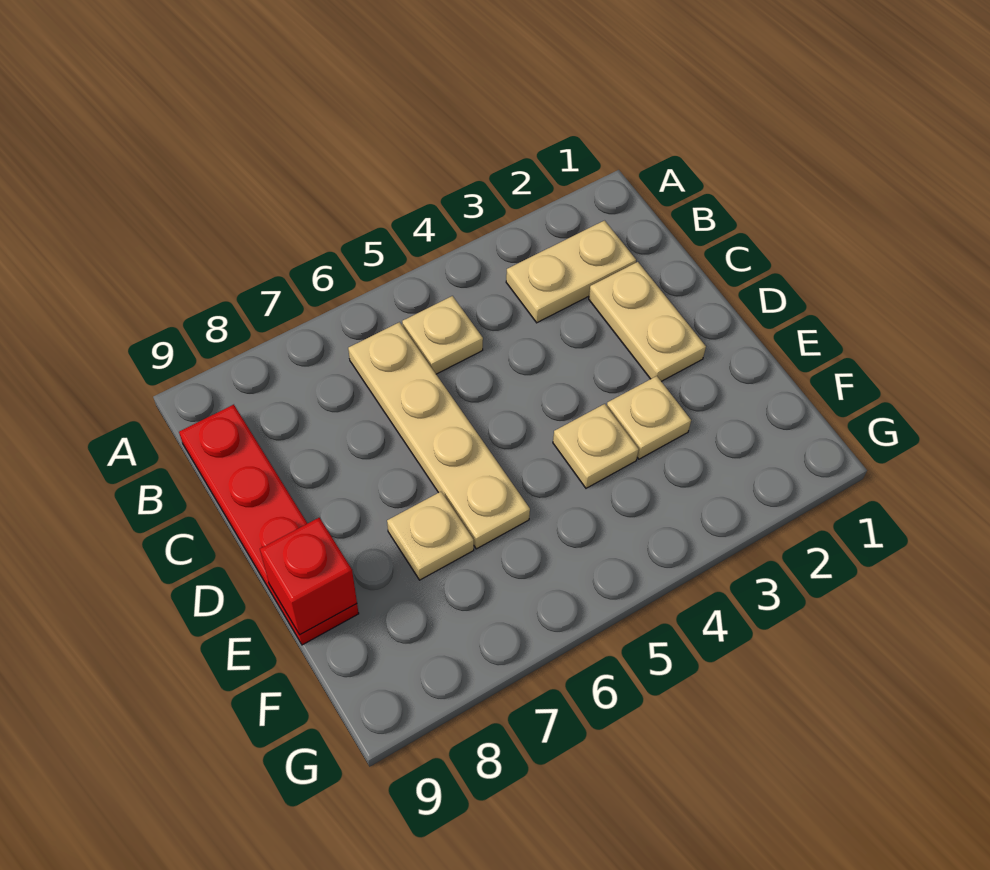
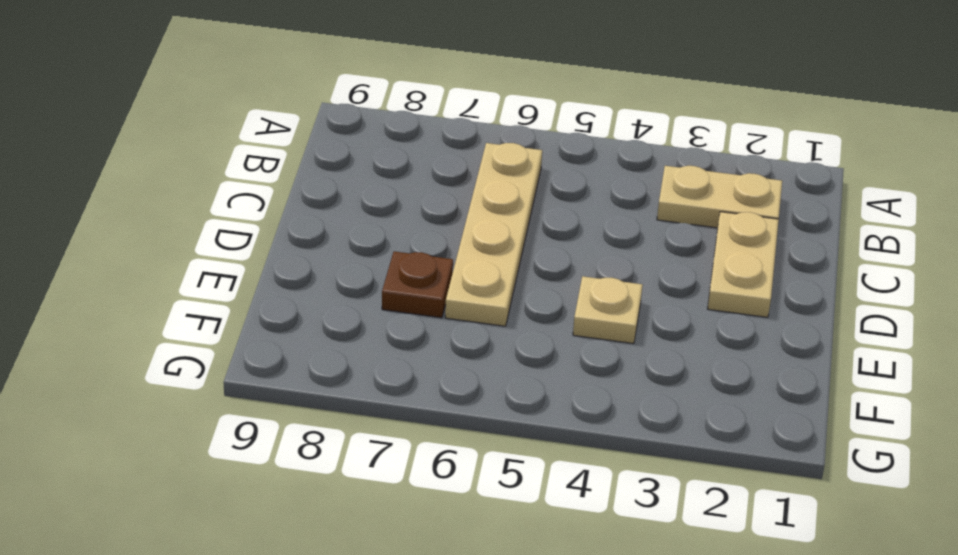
brown 1x1 plate [382,251,453,318] -> tan 1x1 plate [387,492,474,580]
none -> tan 1x1 plate [402,296,483,374]
none -> red 1x4 plate [179,405,359,645]

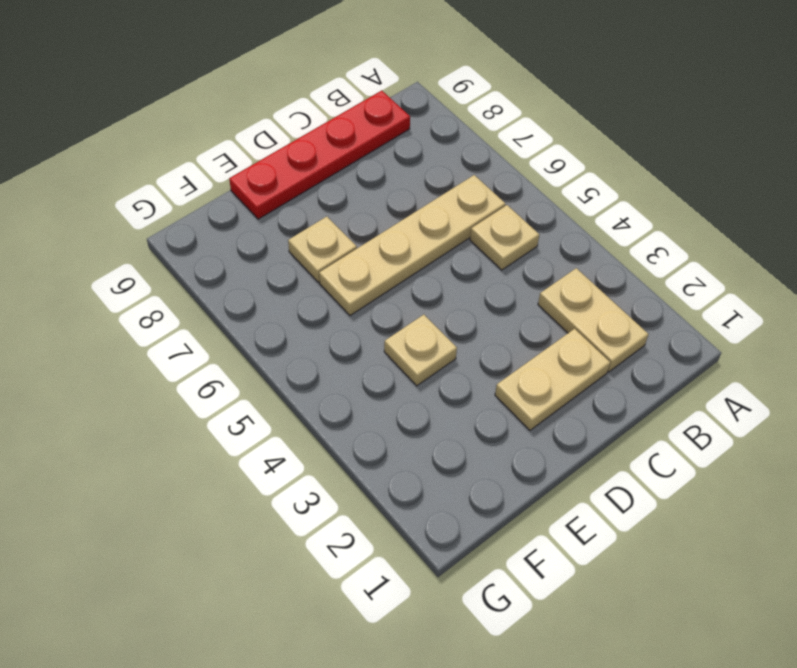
none -> tan 1x1 plate [607,376,691,459]
none -> red 1x1 brick [260,518,357,635]

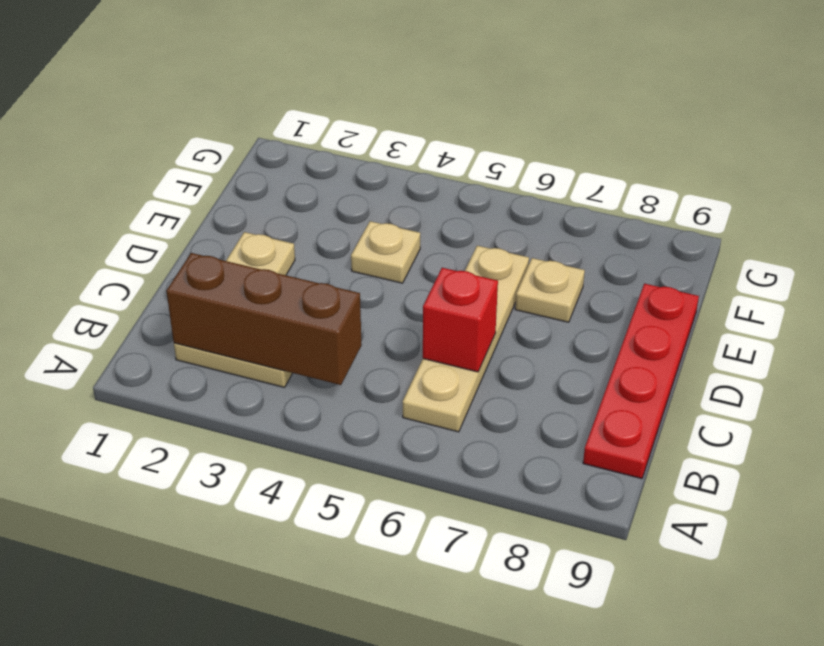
brown 1x3 brick [166,253,362,385] -> none
red 1x1 brick [423,268,498,372] -> red 1x1 brick moved to [260,518,357,635]
none -> tan 1x1 plate [402,296,483,374]
none -> tan 1x1 plate [607,376,691,459]

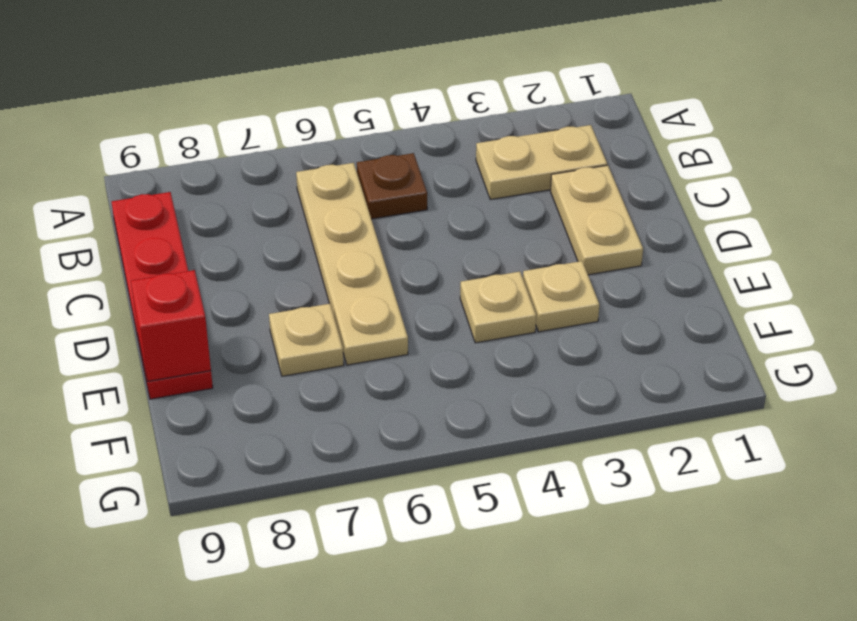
brown 1x1 plate [357,153,427,219] -> tan 1x1 plate [402,296,483,374]

